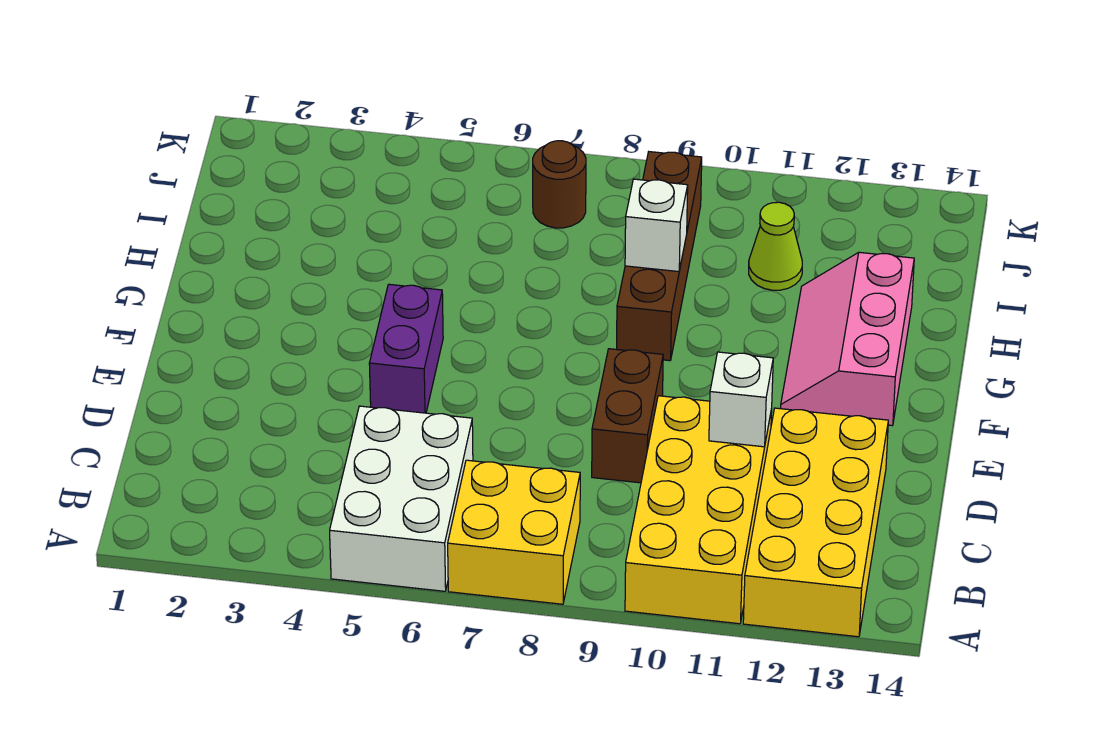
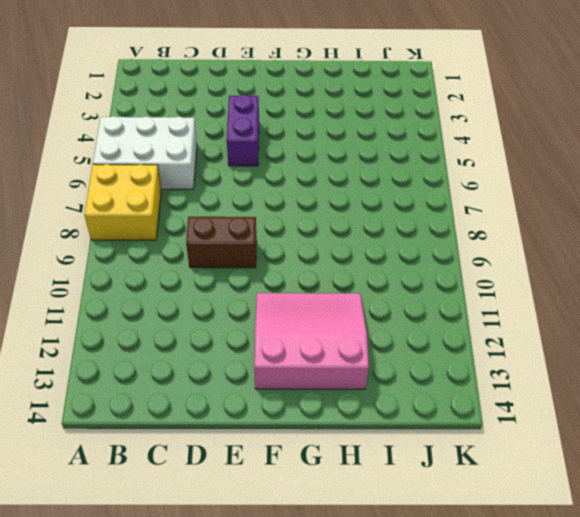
purple 1x2 brick [227,95,259,166] -> purple 1x2 brick turned to [369,284,443,413]
pink 3x3 slope [254,293,369,389] -> pink 2x3 slope [781,252,914,426]
none -> yellow 2x4 brick [625,396,772,624]
none -> yellow 2x4 brick [743,408,888,637]
none -> brown 1x4 brick [617,152,702,361]

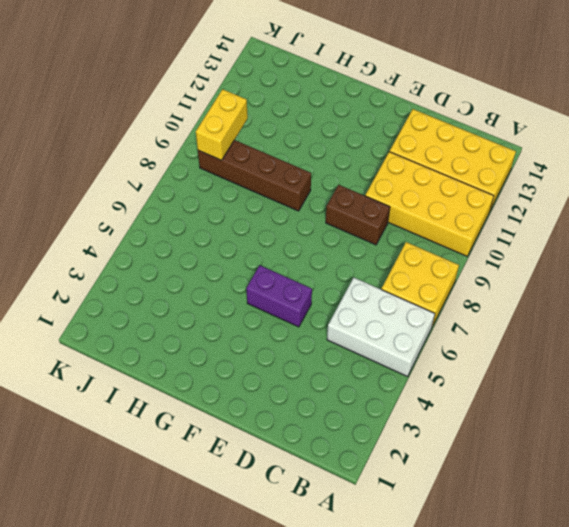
yellow 1x2 brick [196,89,248,160] -> none
none -> pink 2x3 slope [781,252,914,426]
none -> lime 1x1 cone [749,202,802,290]
none -> brown 1x1 round brick [533,141,586,228]

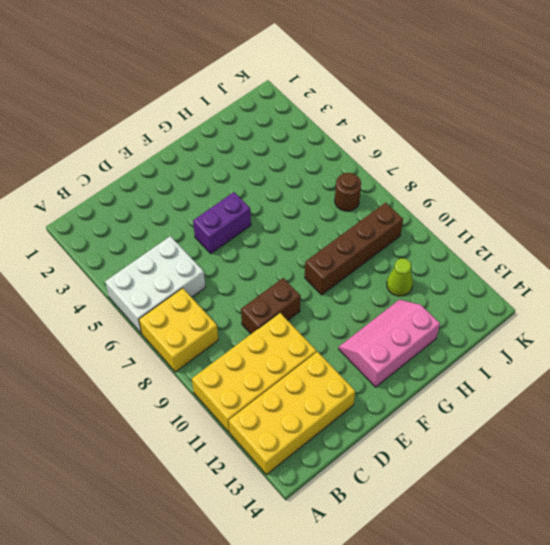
none -> white 1x1 brick [709,352,773,447]
none -> white 1x1 brick [625,179,688,272]

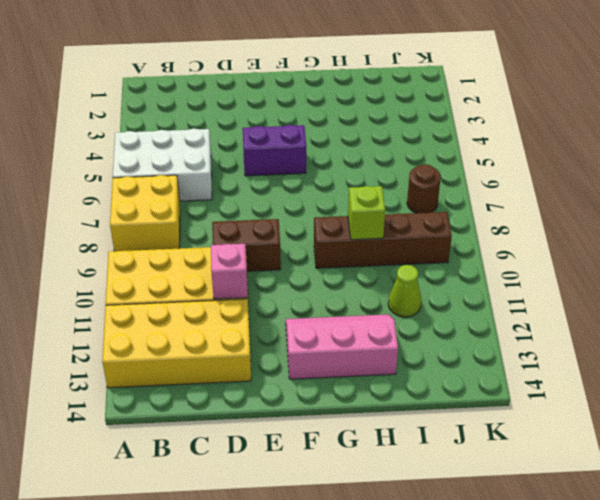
pink 1x1 brick [211,244,248,299] -> white 1x1 brick [709,352,773,447]
lime 1x1 brick [348,186,385,240] -> white 1x1 brick [625,179,688,272]

